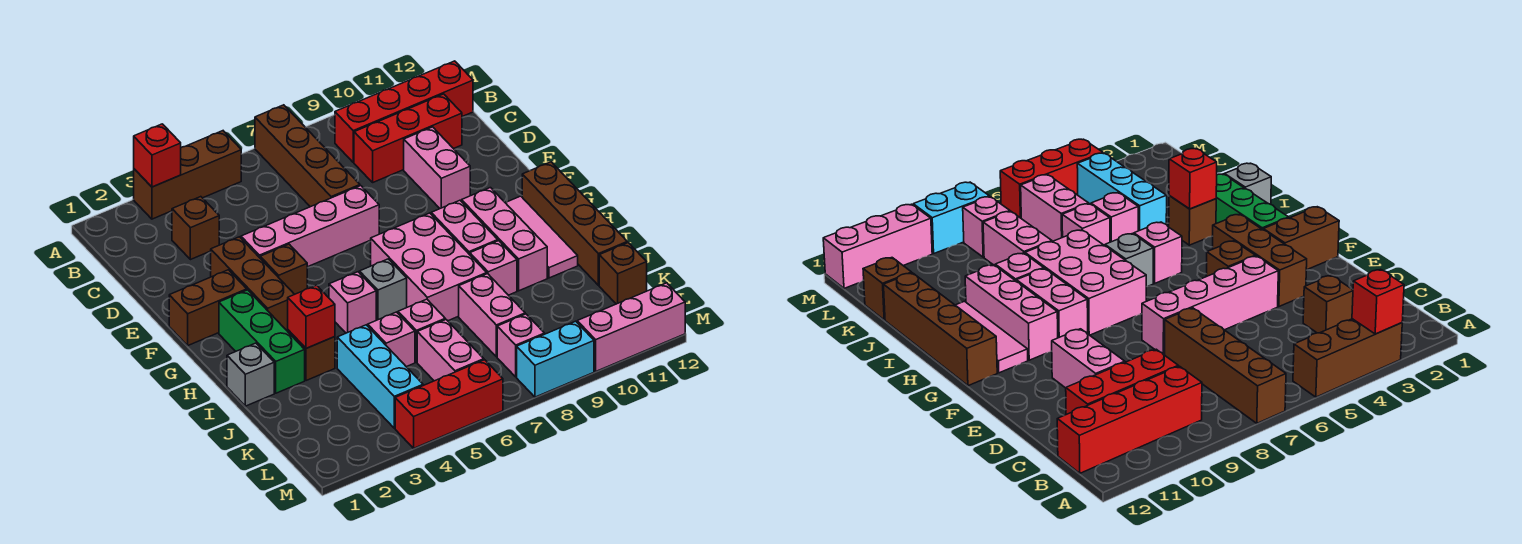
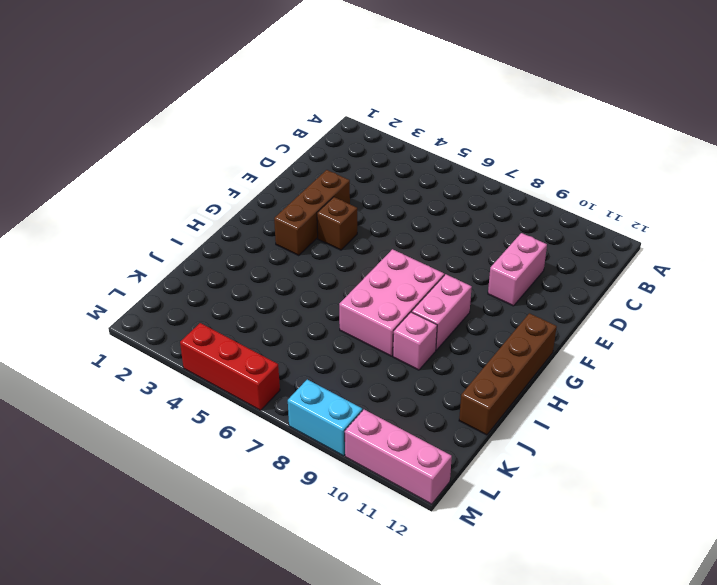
none -> brown 1x3 brick [134,131,241,219]
none -> brown 1x4 brick [255,105,360,207]
none -> red 1x4 brick [335,61,473,162]
none -> brown 1x1 brick [172,197,219,260]

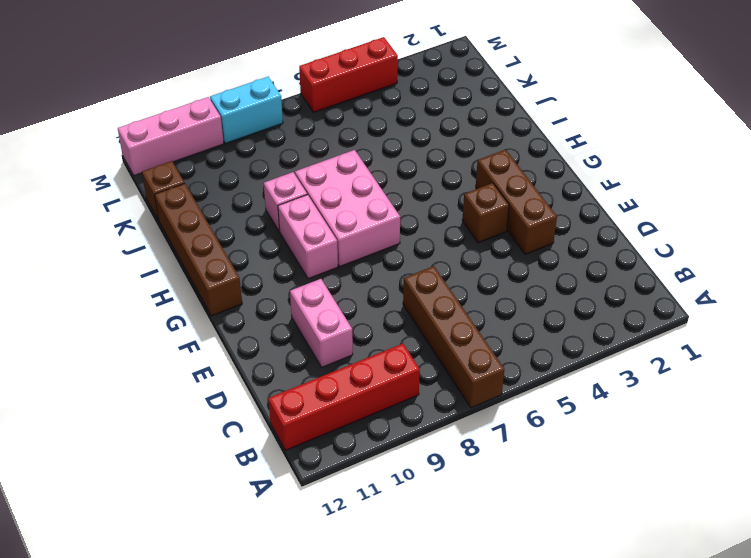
none -> brown 1x3 brick [134,131,241,219]
none -> brown 1x1 brick [172,197,219,260]
none -> red 1x3 brick [354,94,462,182]
none -> pink 1x4 brick [241,186,379,267]

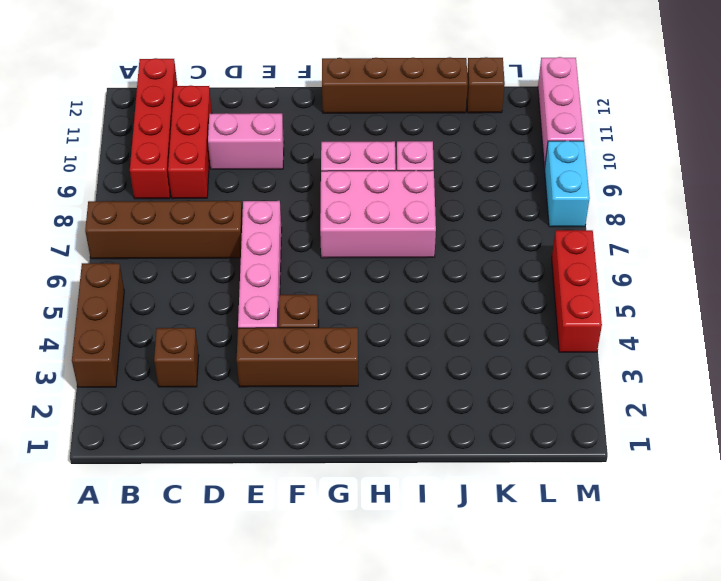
none -> brown 1x2 brick [169,270,247,345]
none -> green 1x3 brick [219,290,305,393]
none -> pink 1x3 brick [462,188,547,291]
none -> pink 1x3 tile [506,196,578,278]

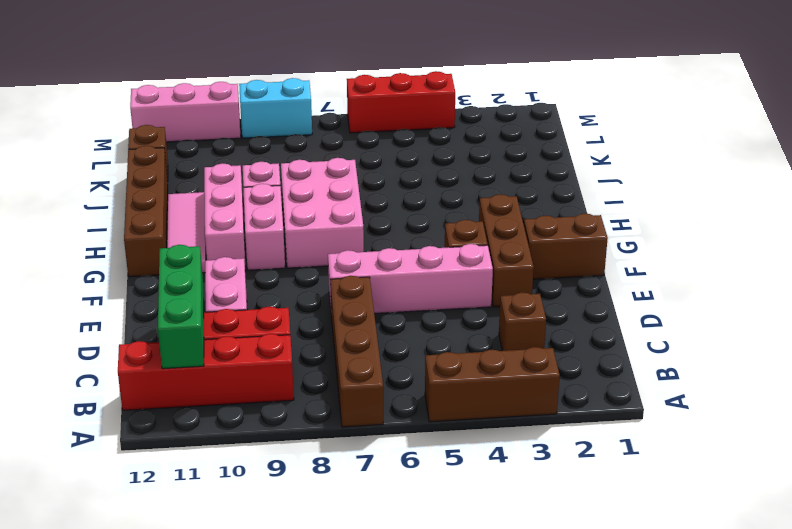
green 1x3 brick [158,245,204,369] -> green 1x3 brick moved to [219,290,305,393]
none -> pink 1x1 brick [329,272,376,333]
none -> grey 1x1 brick [359,259,407,320]
none -> grey 1x1 brick [227,343,274,406]
none -> brown 1x1 brick [288,330,335,381]

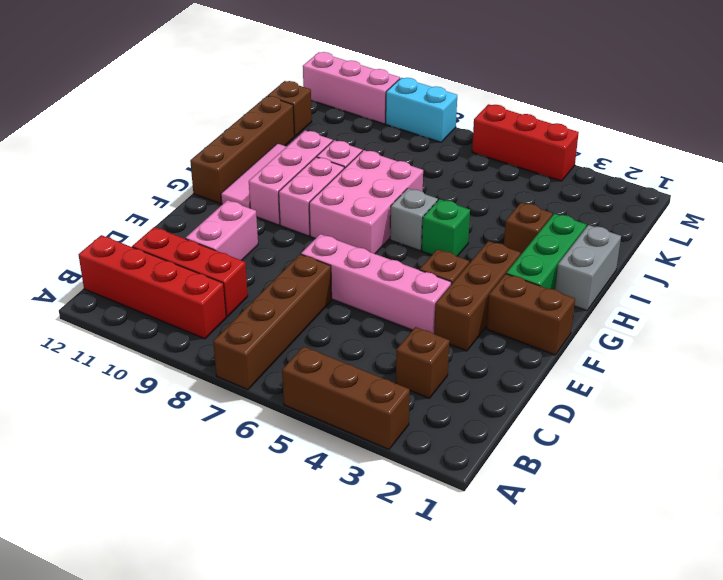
grey 1x2 brick [555,225,621,311] -> grey 1x1 brick [227,343,274,406]
green 1x1 brick [422,199,470,256] -> pink 1x1 brick [329,272,376,333]
none -> cyan 1x3 brick [337,325,423,428]
none -> pink 1x1 brick [368,312,415,367]
none -> pink 1x1 brick [398,299,445,362]
none -> pink 1x2 brick [459,274,525,357]

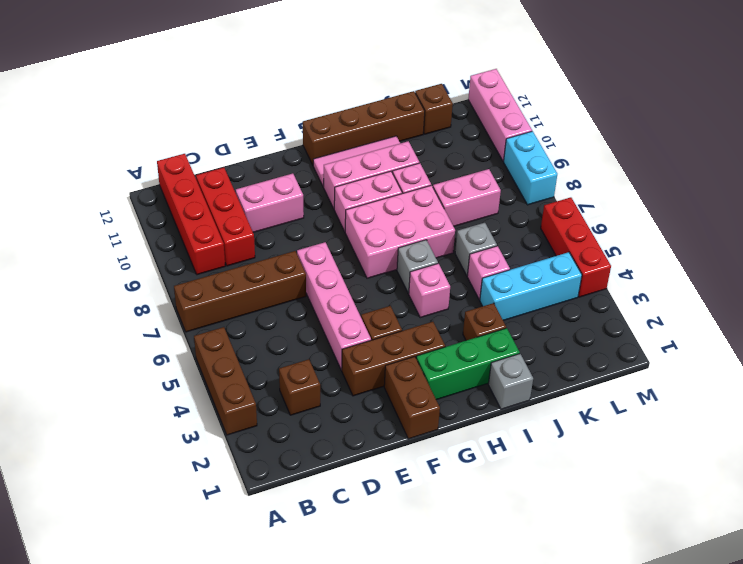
grey 1x1 brick [455,223,497,276] -> pink 1x1 brick [398,299,445,362]
none -> pink 1x2 brick [417,319,484,381]
none -> pink 1x1 brick [497,314,545,377]
none -> red 1x1 brick [134,124,181,187]
none -> red 1x1 brick [288,285,335,348]

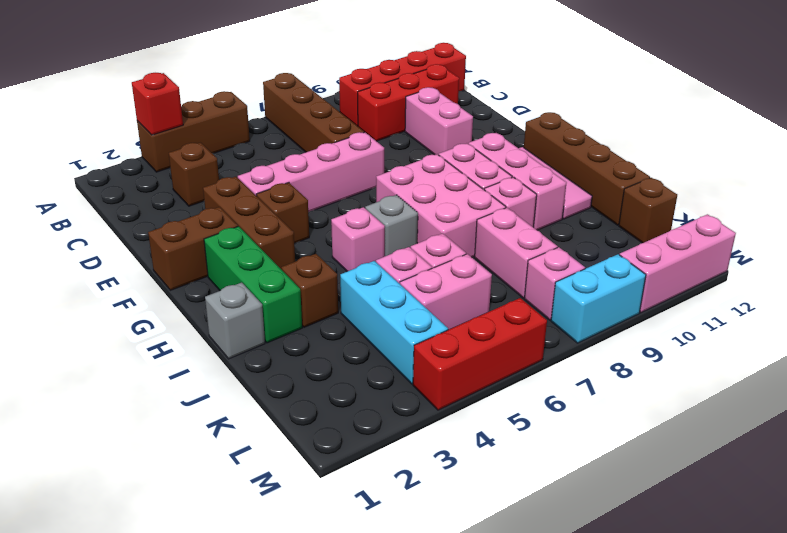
pink 1x2 brick [400,254,492,330] -> pink 1x2 brick turned to [417,319,484,381]
none -> red 1x1 brick [288,285,335,348]

